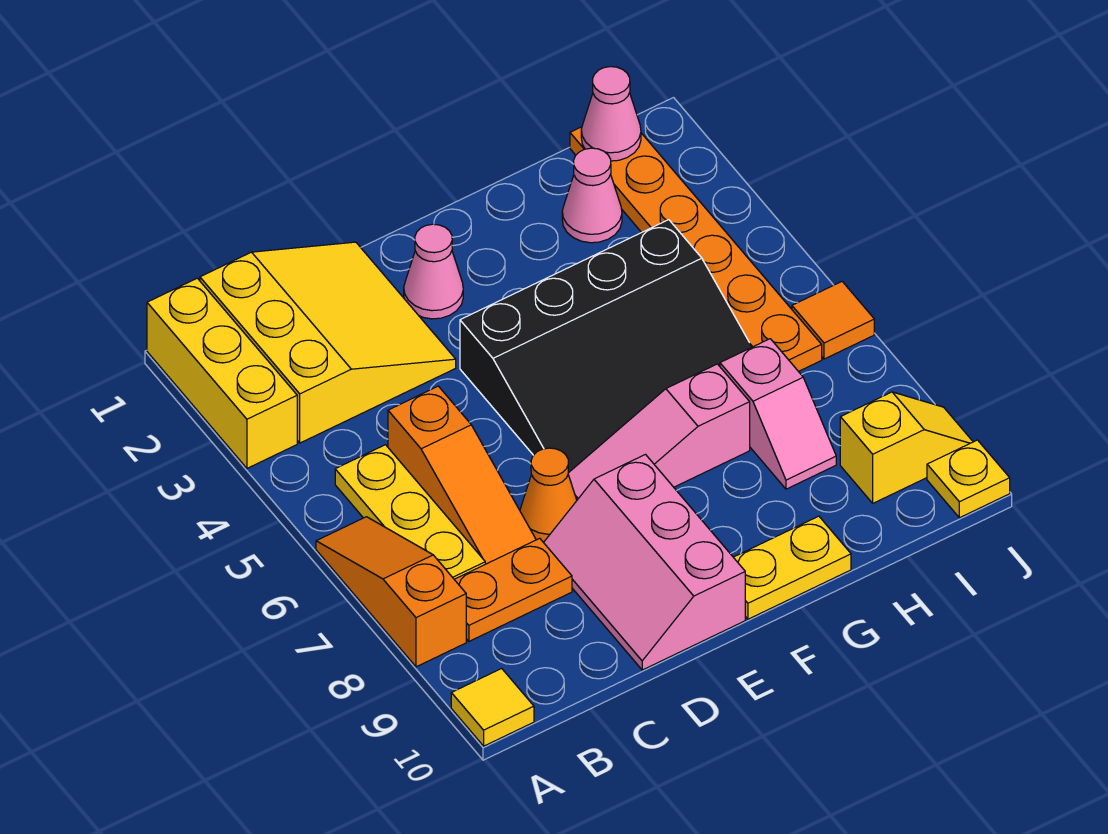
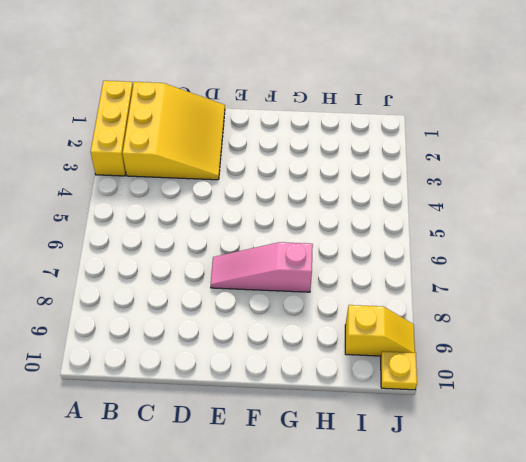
none -> orange 1x3 slope [316,517,466,667]
none -> yellow 1x1 tile [451,668,534,746]
none -> yellow 1x3 plate [335,445,485,579]

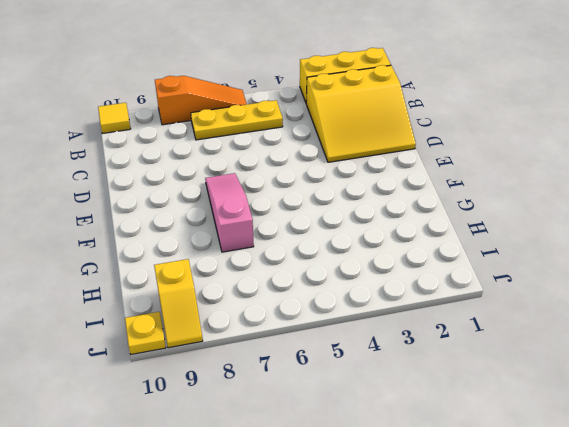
none -> orange 1x2 plate [454,538,572,641]
none -> orange 1x3 slope [388,386,536,564]
none -> orange 1x1 cone [520,448,577,542]

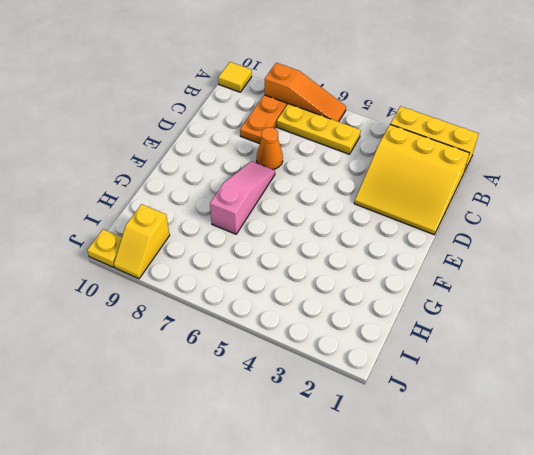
none -> orange 1x3 slope [388,386,536,564]
none -> pink 2x3 slope [544,455,745,670]
none -> pink 1x1 cone [404,224,463,319]

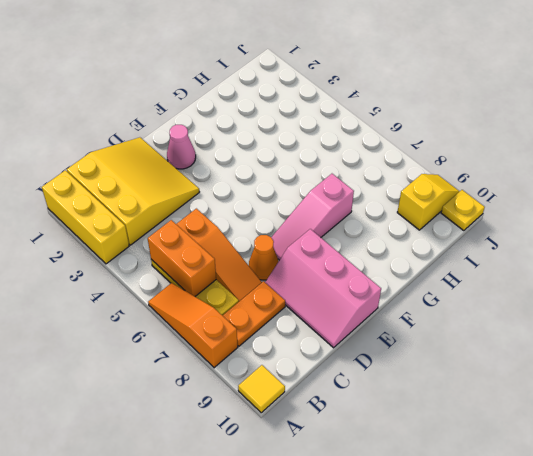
orange 1x2 brick [148,220,216,296] -> none
none -> black 3x4 slope [460,220,752,473]
none -> yellow 1x2 plate [733,516,851,619]
none -> pink 1x1 cone [562,148,622,243]

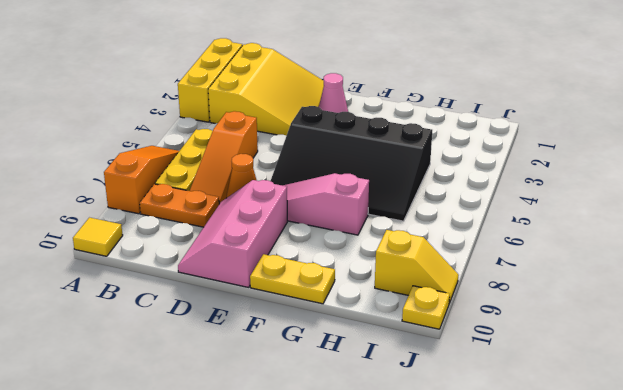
none -> pink 1x1 cone [562,148,622,243]
none -> pink 1x2 slope [720,339,836,489]
none -> orange 1x6 plate [570,127,822,372]

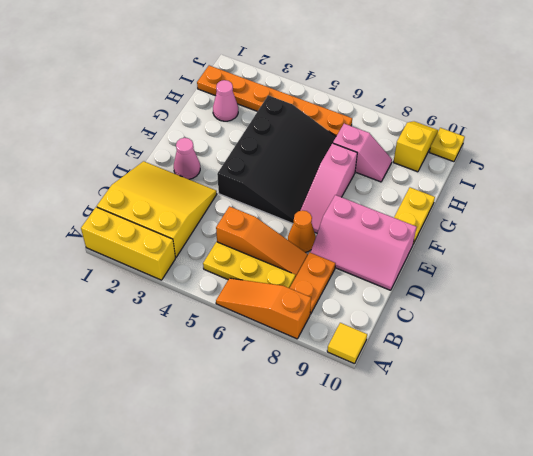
none -> orange 1x1 tile [792,282,874,359]
none -> pink 1x1 cone [581,67,641,161]

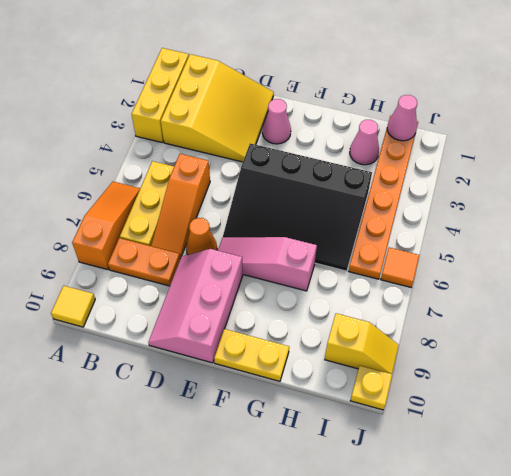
none -> pink 1x2 slope [720,339,836,489]

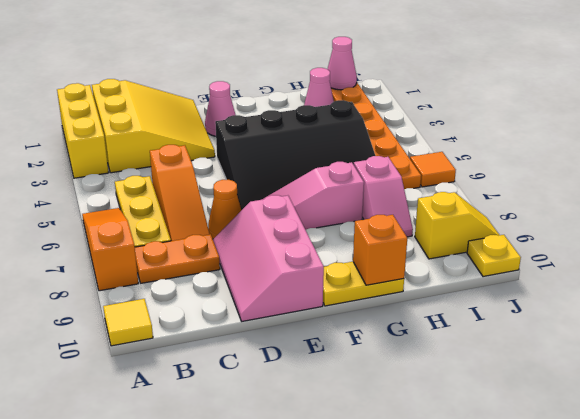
orange 1x1 brick [353,215,407,285] -> none

